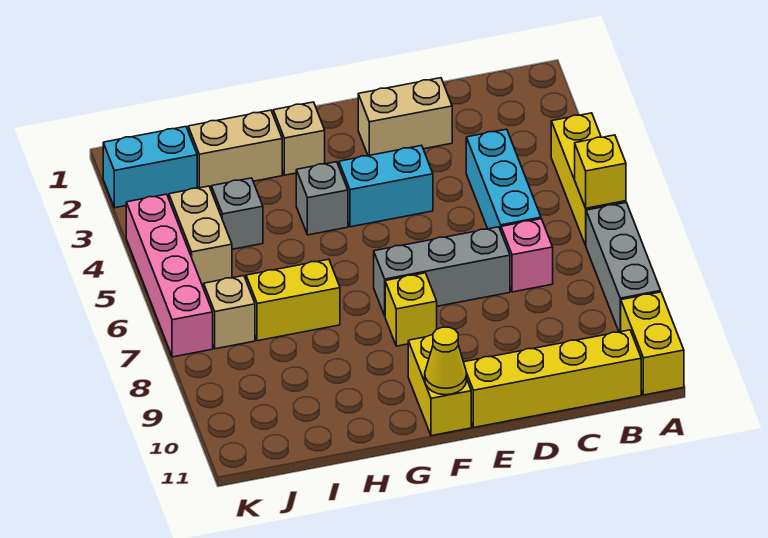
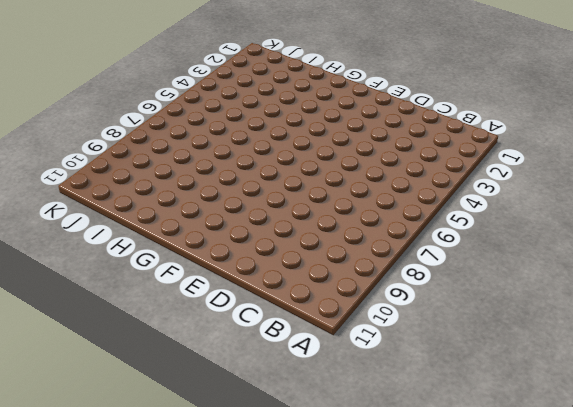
none -> yellow 1x3 brick [551,113,626,246]
none -> grey 1x3 brick [586,203,661,332]
none -> yellow 1x2 brick [621,292,684,395]

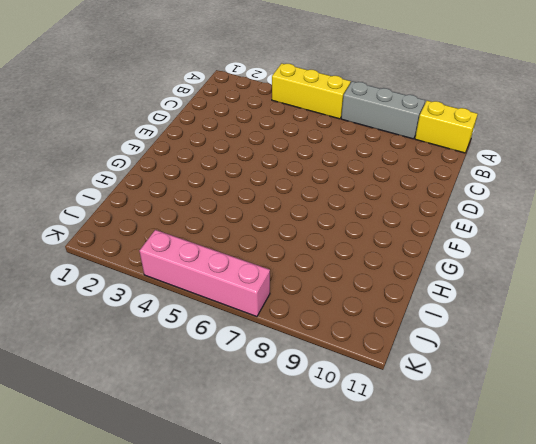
none -> yellow 1x4 brick [464,330,641,427]
none -> cyan 1x3 brick [466,129,541,230]
none -> pink 1x1 brick [501,219,553,292]

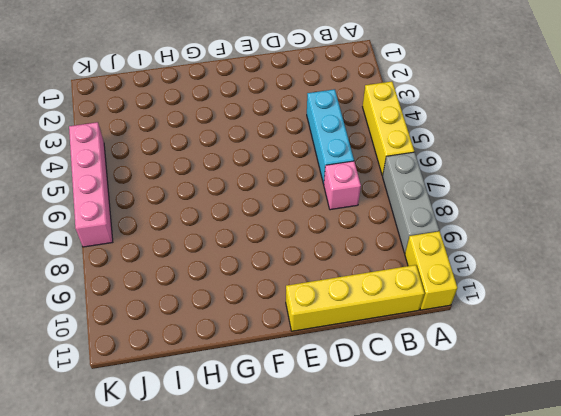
none -> tan 1x2 brick [358,78,452,156]
none -> grey 1x3 brick [374,227,510,316]
none -> cyan 1x2 brick [339,146,433,227]

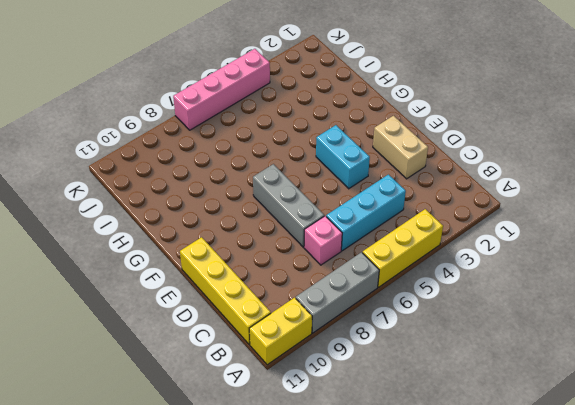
none -> yellow 1x1 brick [385,273,437,346]
none -> yellow 1x2 brick [408,335,471,436]
none -> tan 1x1 brick [273,102,325,175]

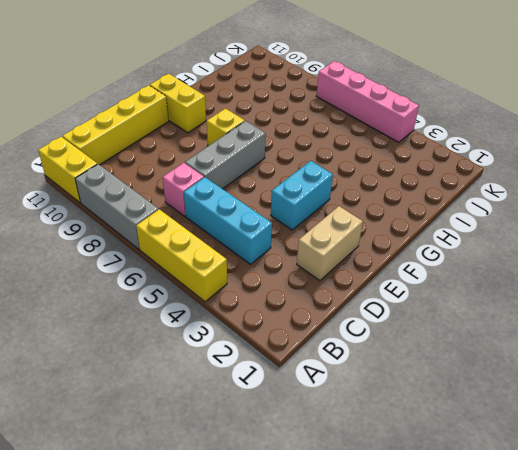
none -> tan 1x1 brick [273,102,325,175]
none -> grey 1x1 brick [296,162,348,235]
none -> tan 1x2 brick [188,110,282,189]

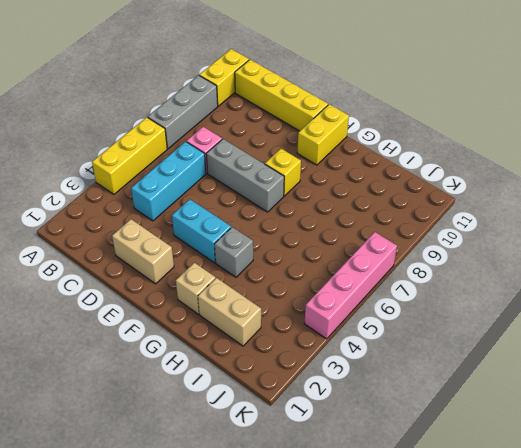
none -> yellow 1x2 brick [246,259,340,341]
none -> grey 1x1 brick [211,178,263,249]
none -> cyan 1x2 brick [103,127,197,208]

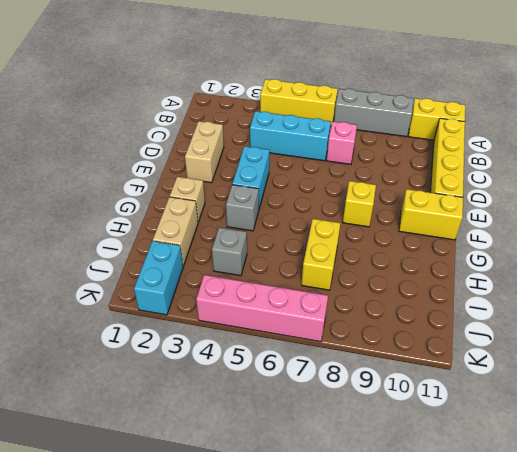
none -> grey 1x3 brick [374,227,510,316]
none -> tan 1x2 brick [169,186,232,287]
none -> tan 1x1 brick [204,276,255,349]

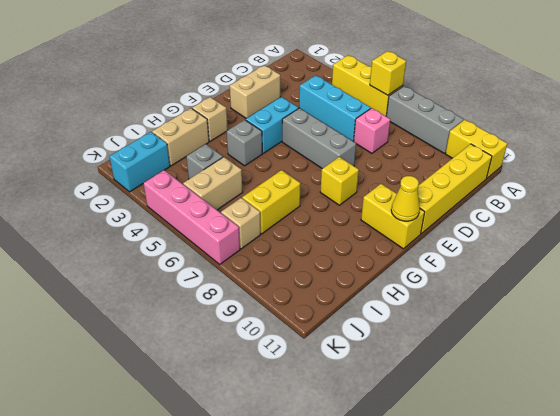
grey 1x3 brick [282,108,356,169] -> grey 1x3 brick turned to [374,227,510,316]
tan 1x2 brick [183,157,243,210] -> tan 1x2 brick turned to [169,186,232,287]

